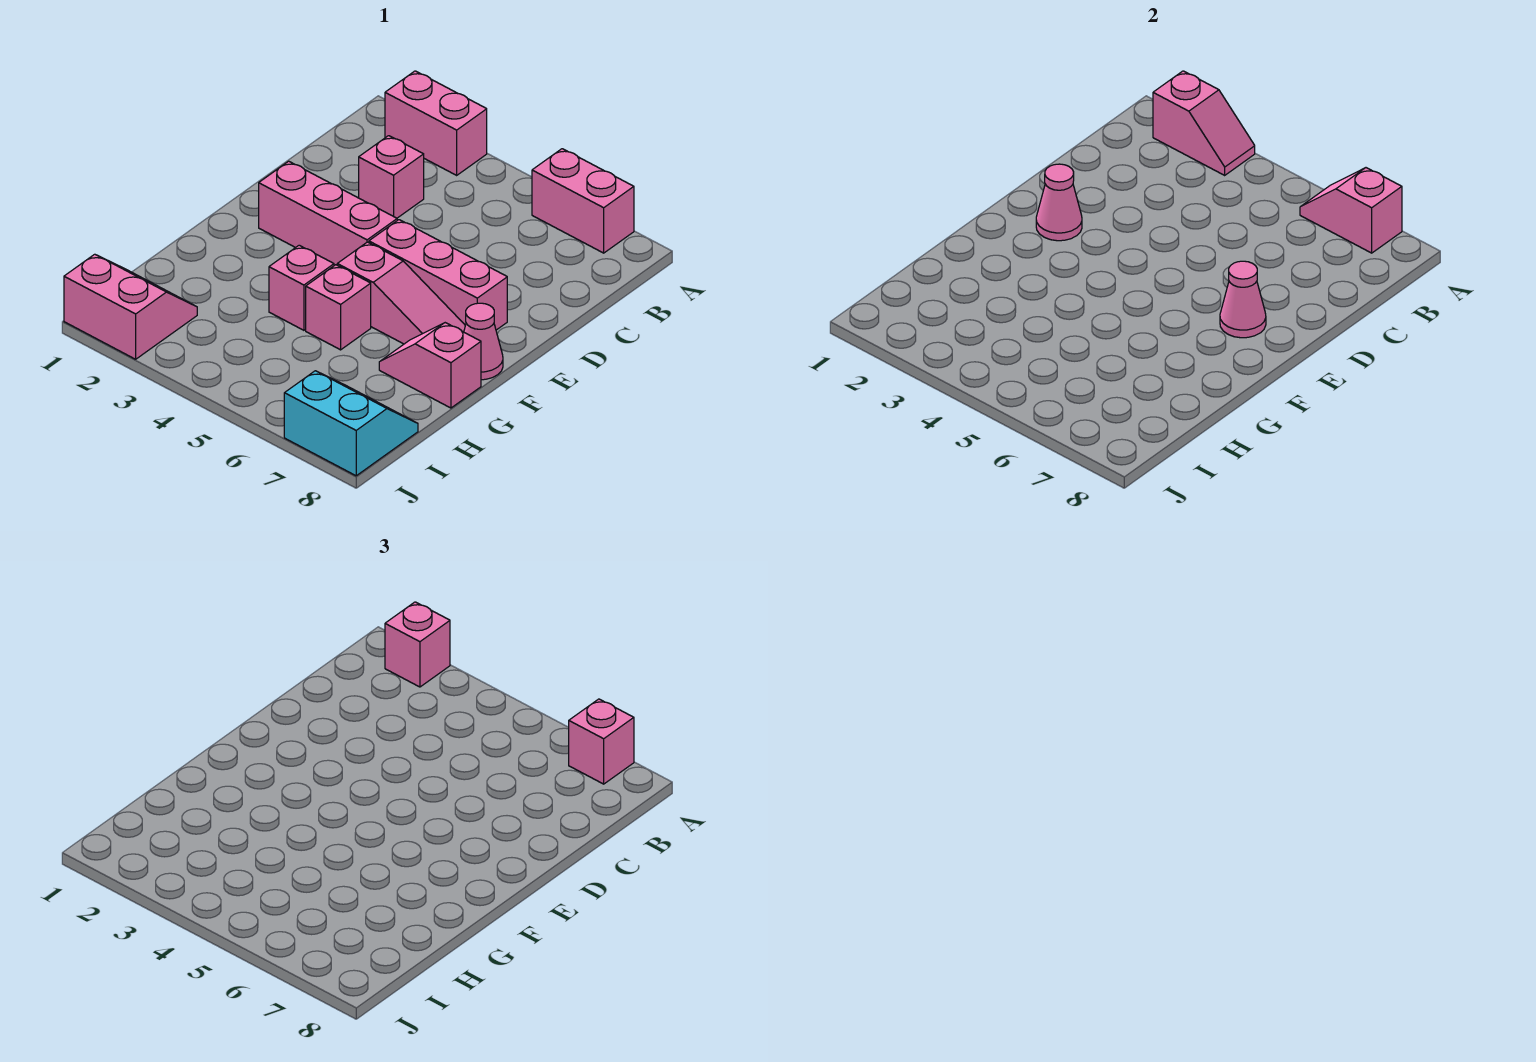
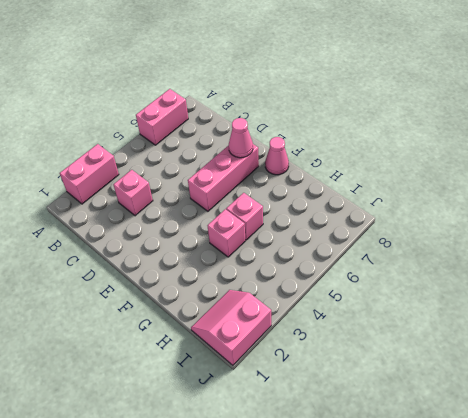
none -> pink 1x3 brick [259,161,397,266]
none -> pink 1x3 slope [337,242,465,344]
none -> pink 1x2 slope [379,323,481,408]

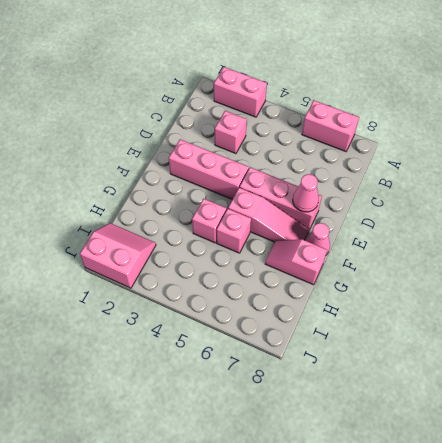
none -> cyan 2x2 slope [284,371,418,476]
none -> pink 1x2 slope [1153,71,1255,175]
none -> pink 1x2 slope [1300,168,1402,253]

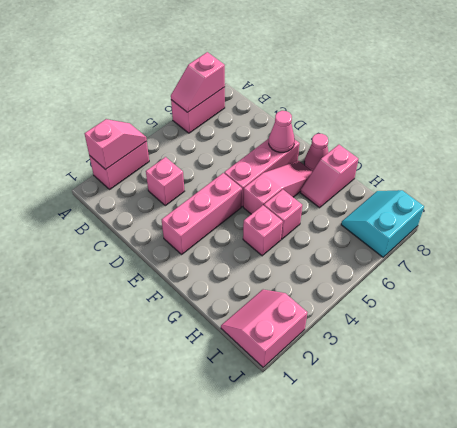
none -> pink 1x1 cone [1036,164,1082,241]
none -> pink 1x1 brick [385,602,450,687]
none -> pink 1x1 brick [569,699,634,784]

